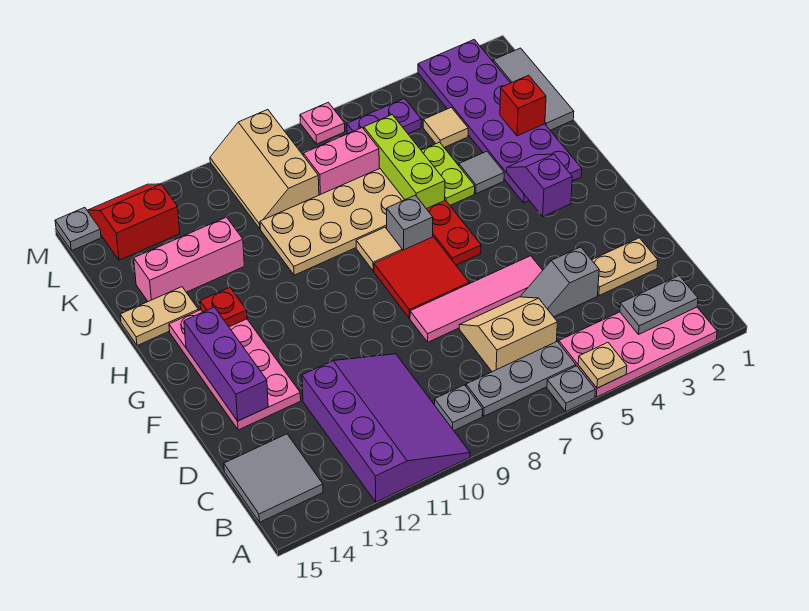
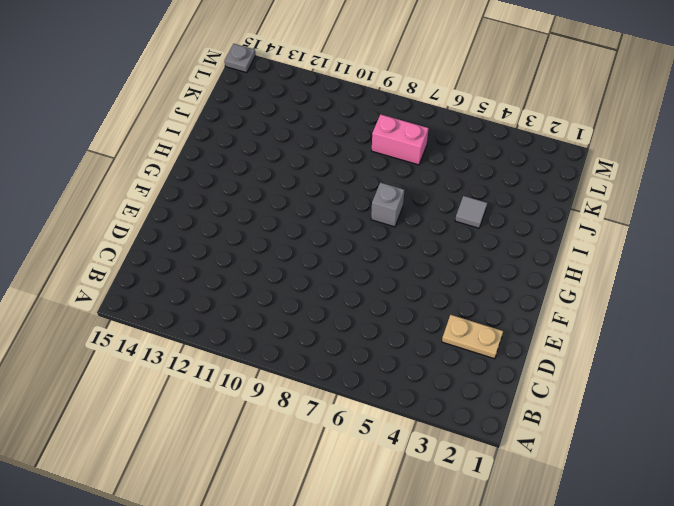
none -> pink 2x4 plate [559,307,717,397]
none -> grey 1x1 plate [547,366,595,412]
none -> purple 3x4 slope [302,354,470,502]
none -> grey 1x3 plate [466,341,576,416]

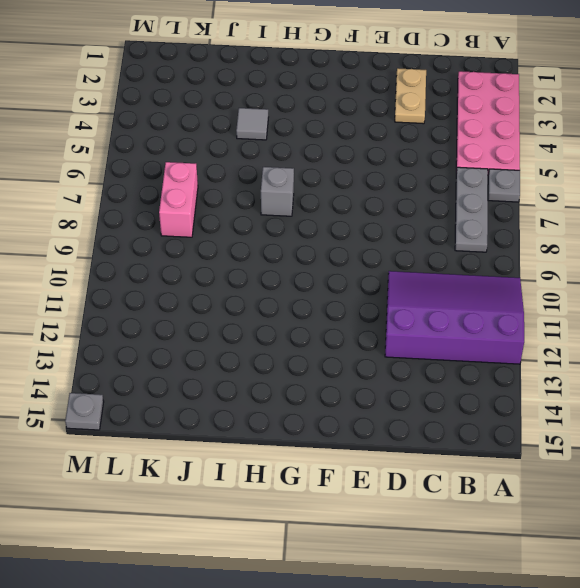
none -> grey 1x1 plate [435,385,483,430]
none -> grey 2x2 tile [224,434,323,522]
none -> tan 2x2 slope [459,297,557,372]
none -> grey 1x2 slope [521,247,599,317]

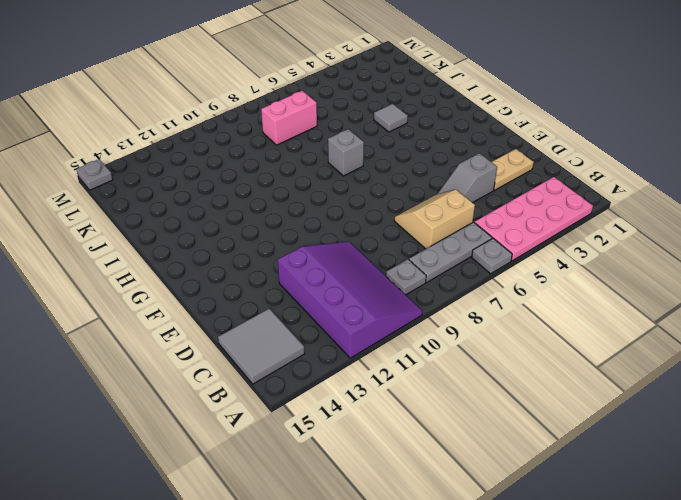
none -> pink 1x4 tile [410,256,543,342]
none -> pink 2x4 plate [169,310,301,430]
none -> red 2x2 tile [374,237,469,318]
none -> red 1x2 plate [427,200,481,265]

